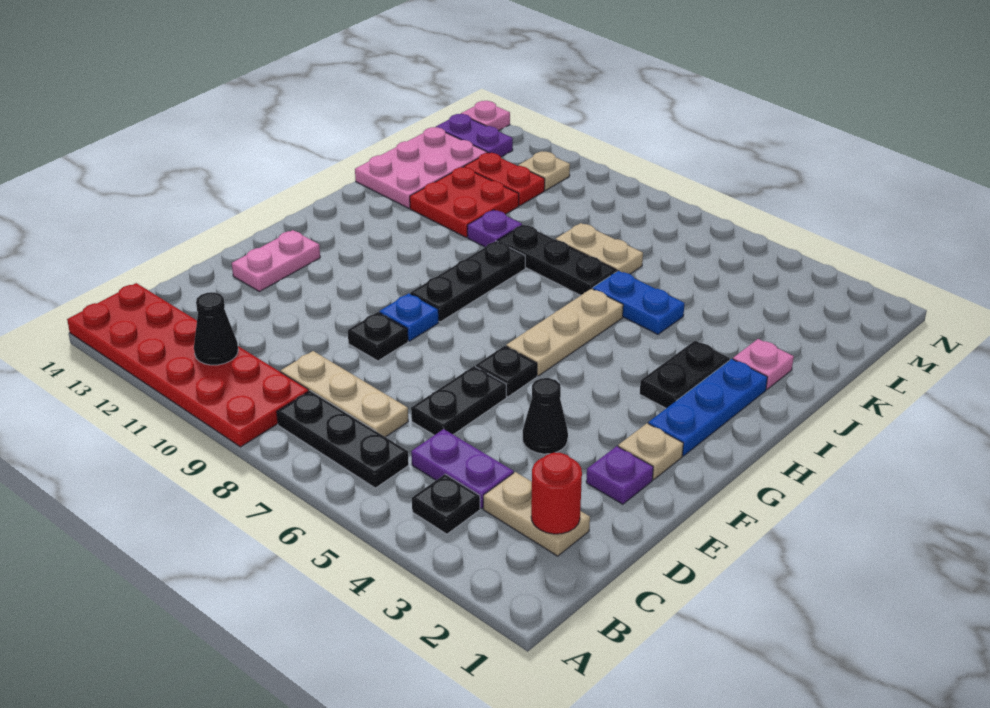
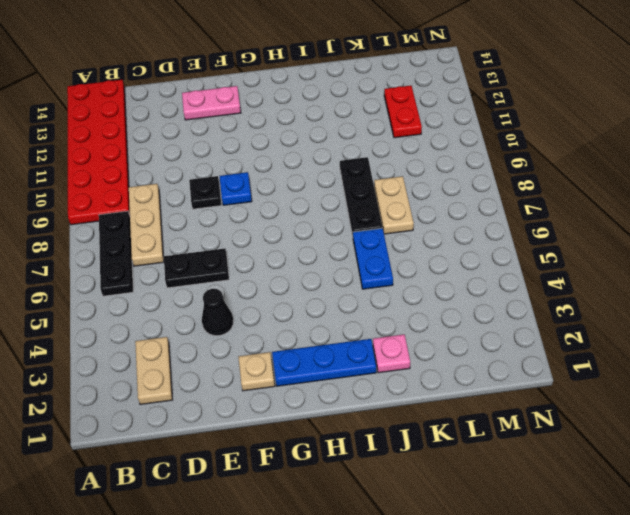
none -> black 1x1 plate [412,474,480,534]
none -> purple 1x2 plate [411,429,514,509]
none -> purple 1x1 plate [586,446,653,504]
none -> black 1x1 plate [476,346,537,397]

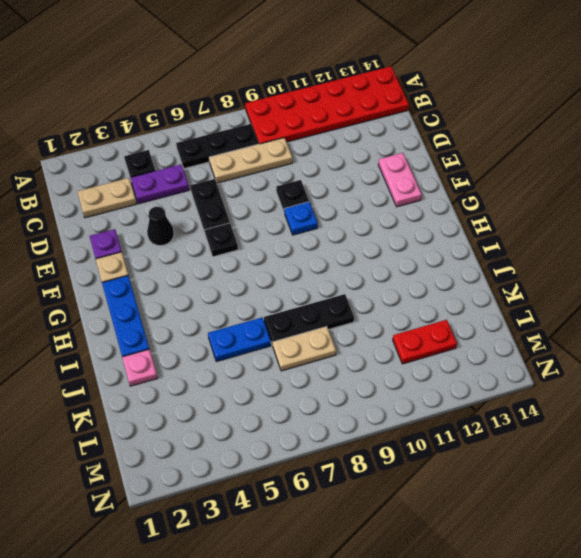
none -> tan 1x3 plate [506,289,623,376]
none -> black 1x3 plate [410,241,525,322]
none -> black 1x2 plate [640,341,730,408]
none -> purple 1x1 plate [467,210,522,247]

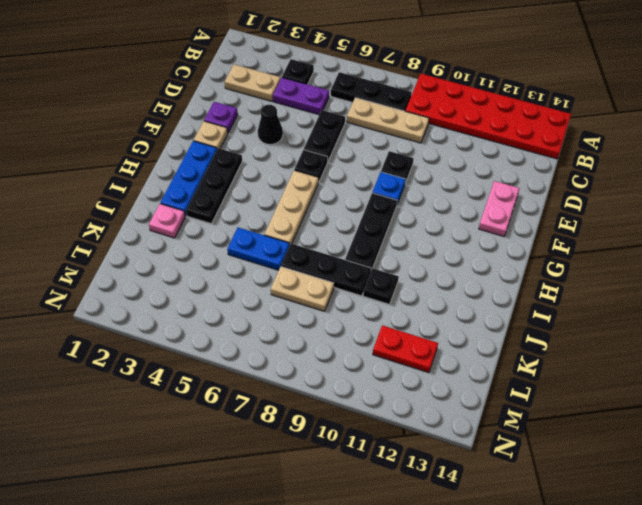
black 1x3 plate [186,148,242,224] -> black 1x2 plate [640,341,730,408]
black 1x1 plate [363,268,399,304] -> purple 1x1 plate [467,210,522,247]
none -> red 2x2 plate [410,167,519,237]
none -> pink 2x3 plate [355,127,487,208]
none -> tan 1x1 plate [518,152,570,190]
none -> purple 1x2 plate [436,114,513,157]

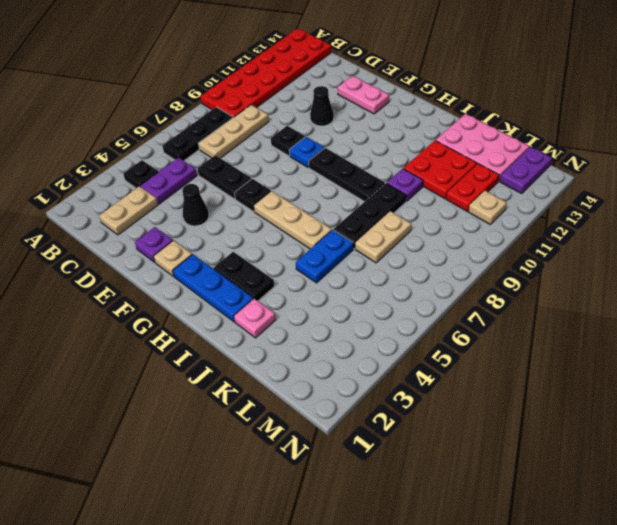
black 1x1 cone [310,86,334,126] -> black 1x1 cone moved to [194,292,238,365]
none -> pink 1x1 plate [461,101,510,131]
none -> red 1x1 round brick [531,453,582,534]

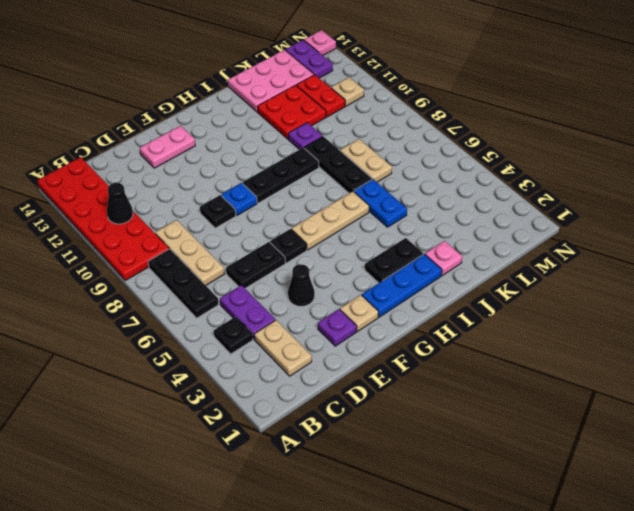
none -> red 1x1 round brick [531,453,582,534]

